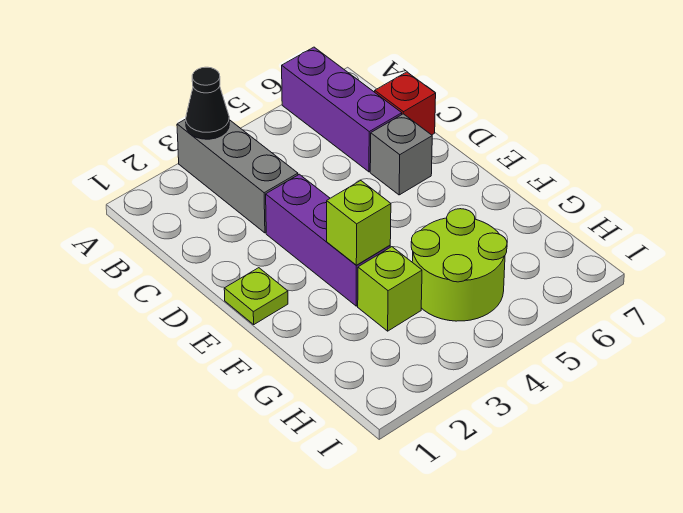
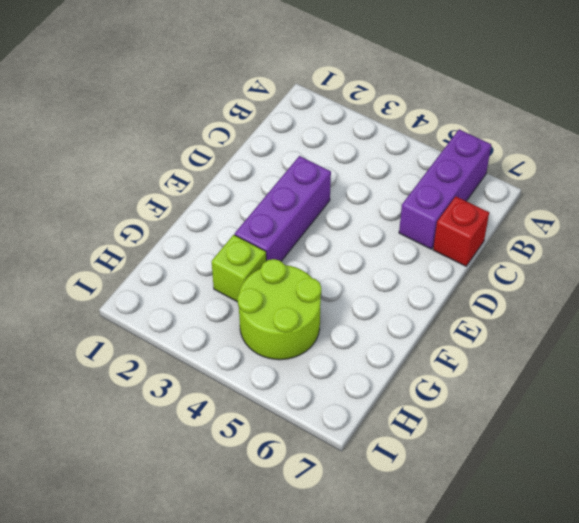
none -> grey 1x3 brick [177,119,298,233]
none -> grey 1x1 brick [370,114,432,195]

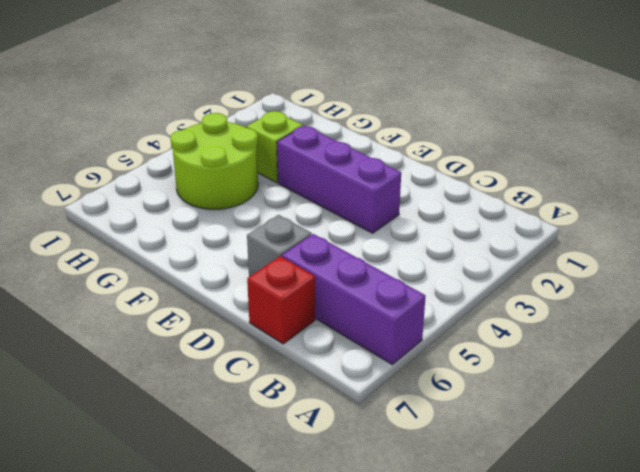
none -> grey 1x3 brick [177,119,298,233]
none -> lime 1x1 plate [224,268,288,324]

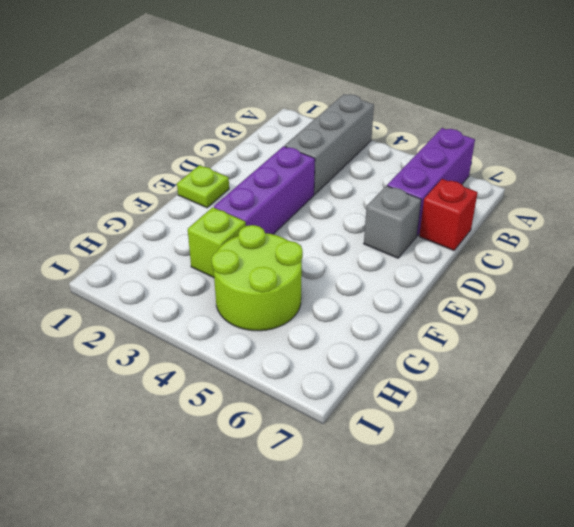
none -> black 1x1 cone [186,67,229,139]
none -> lime 1x1 brick [327,181,391,265]

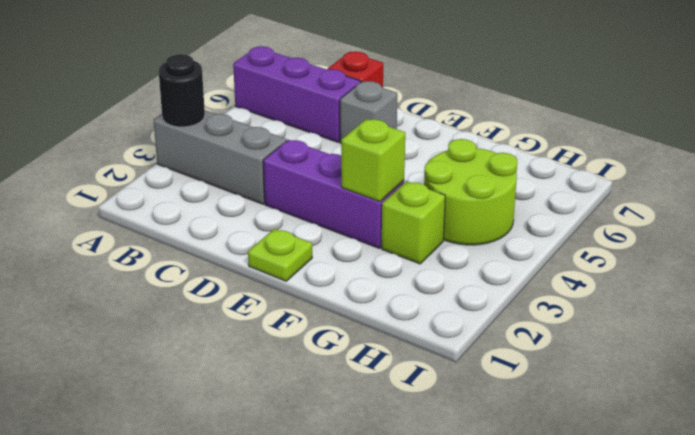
black 1x1 round brick [159,54,205,127] -> black 1x1 cone [186,67,229,139]

